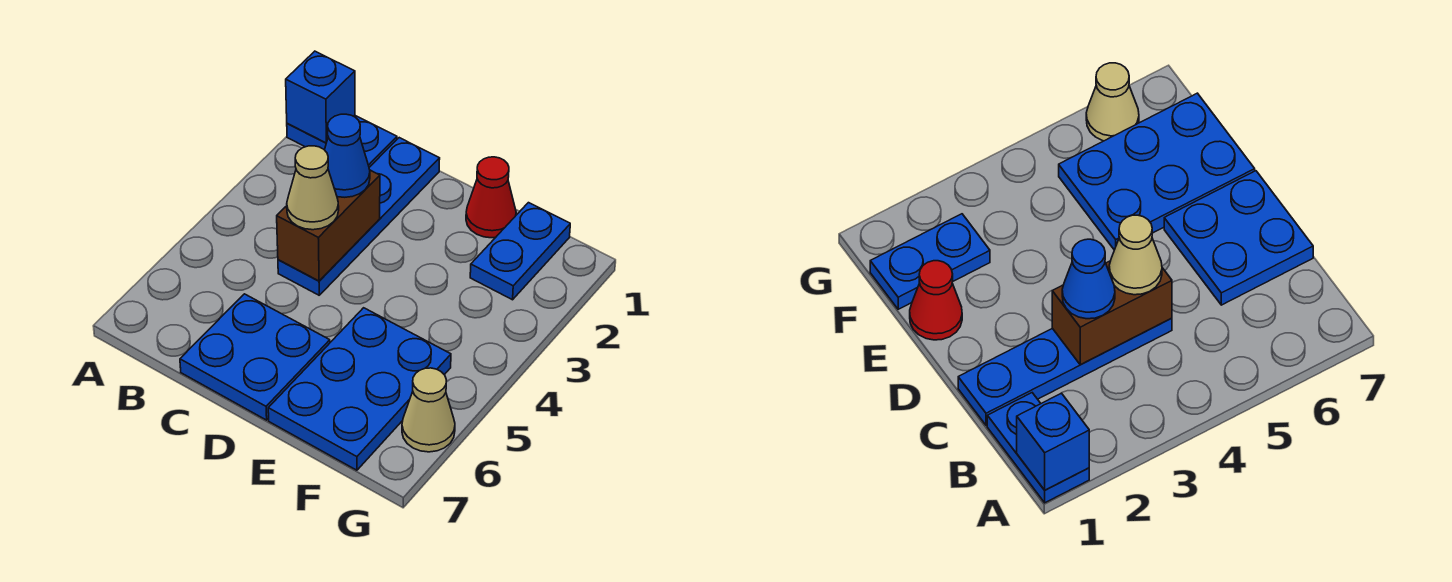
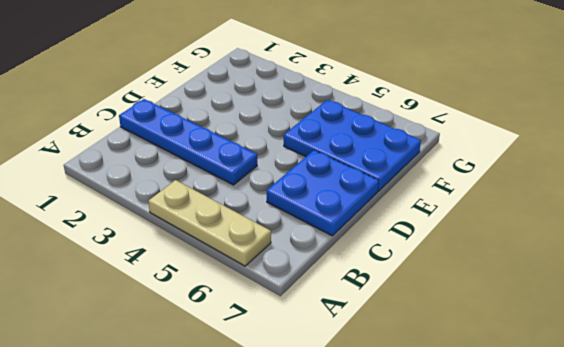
tan 1x3 plate [149,180,271,266] -> none
none -> blue 1x2 plate [287,115,397,167]
none -> red 1x1 cone [466,157,516,238]

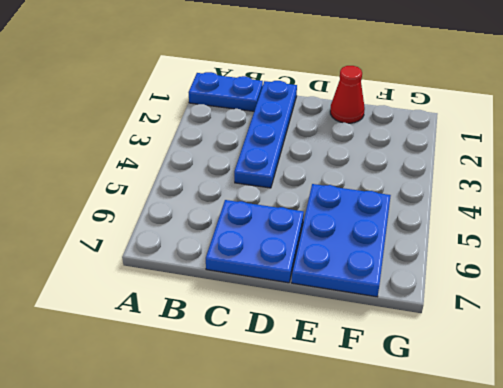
none -> blue 1x2 plate [470,203,570,300]
none -> tan 1x1 cone [402,368,455,452]

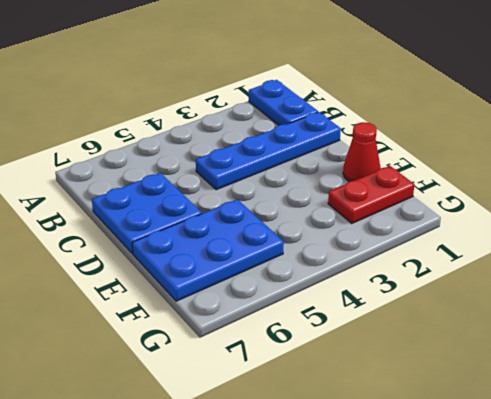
red 1x2 plate [328,166,414,223] -> blue 1x2 plate [470,203,570,300]
none -> tan 1x1 cone [402,368,455,452]
none -> blue 1x1 brick [286,51,355,143]

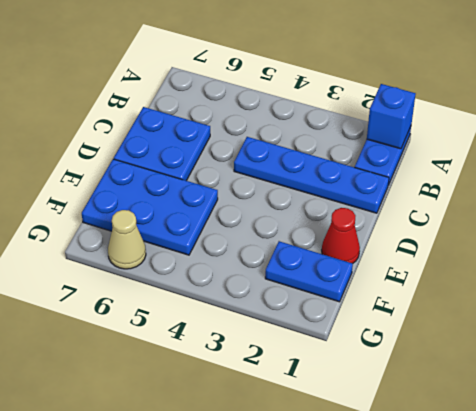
none -> brown 1x2 brick [277,170,380,281]
none -> blue 1x1 cone [325,114,370,197]

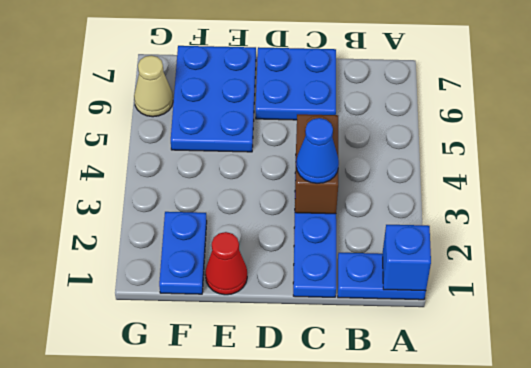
none -> tan 1x1 cone [287,146,339,230]

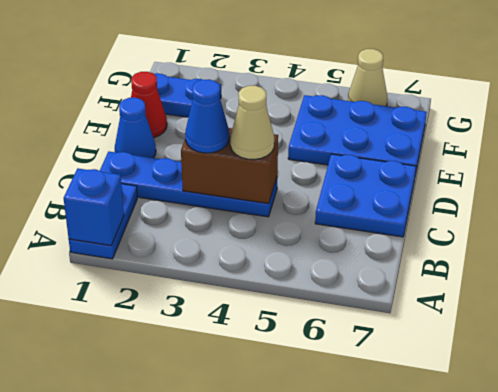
blue 1x1 cone [115,98,156,158] -> none

